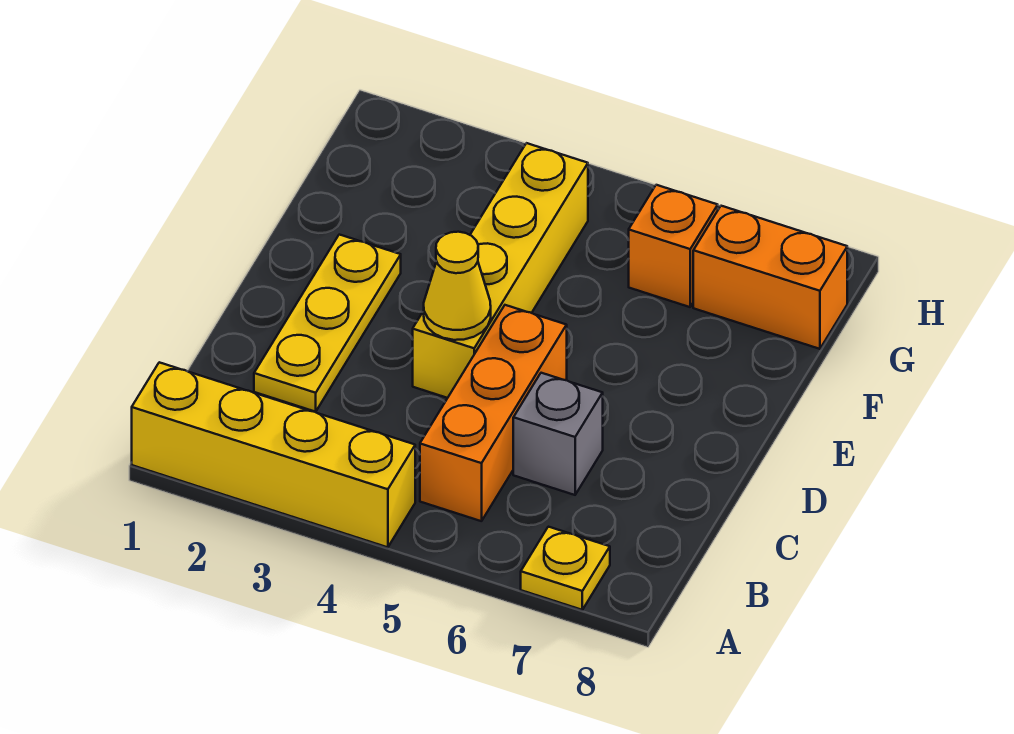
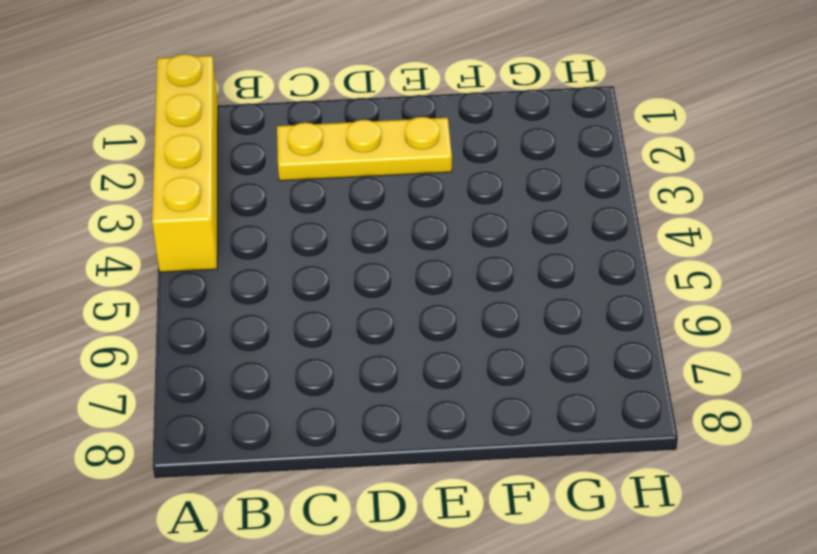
none -> yellow 1x1 plate [521,527,610,610]
none -> orange 1x3 brick [420,305,567,521]

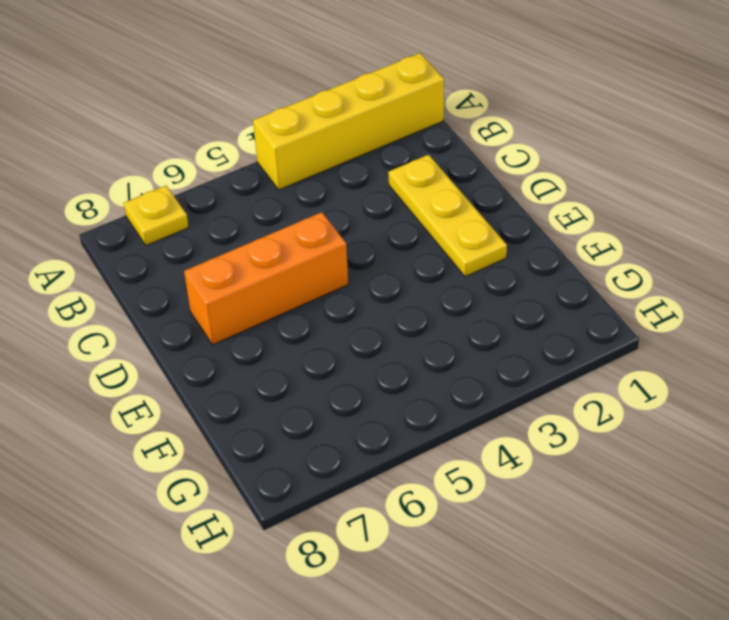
orange 1x3 brick [184,212,348,345] -> orange 1x3 brick turned to [420,305,567,521]
none -> grey 1x1 brick [513,373,603,495]
none -> yellow 1x4 brick [413,143,588,398]

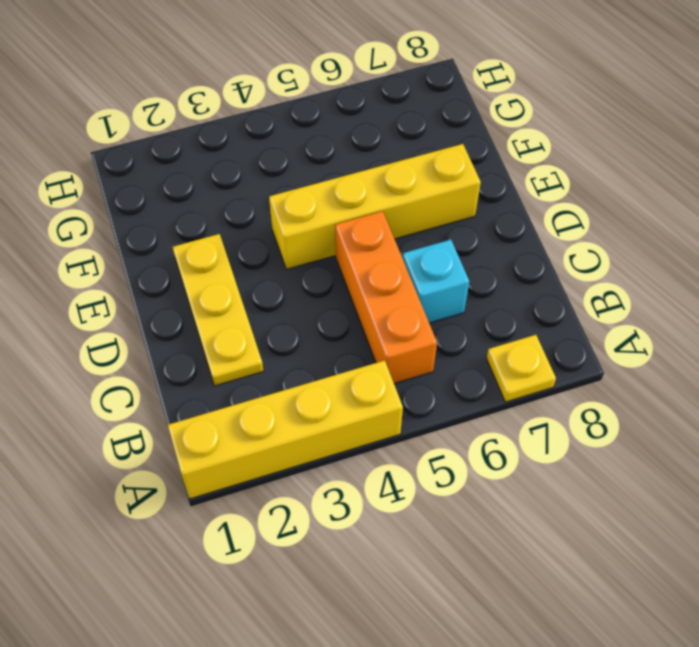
cyan 1x1 brick [403,240,469,323] -> grey 1x1 brick [513,373,603,495]
yellow 1x4 brick [269,144,481,269] -> yellow 1x4 brick turned to [413,143,588,398]
none -> orange 1x1 brick [629,185,718,307]
none -> orange 1x2 brick [693,206,847,349]

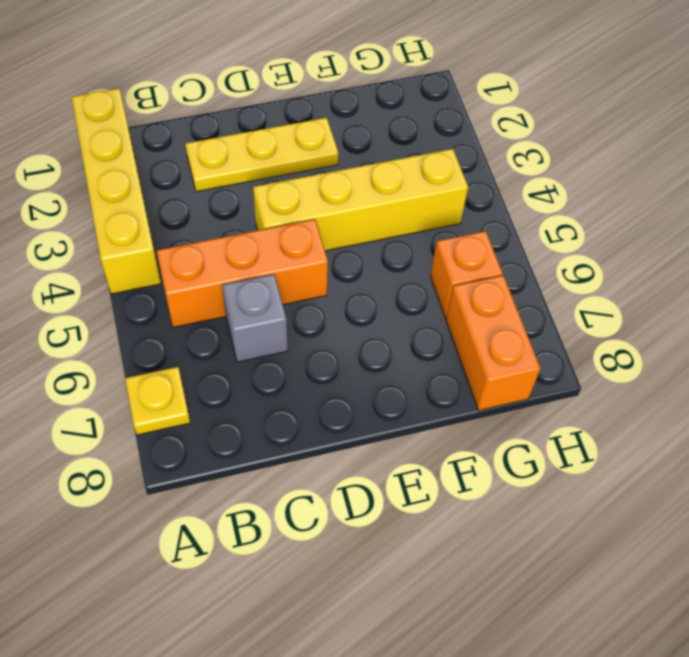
none -> yellow 1x1 cone [424,232,491,340]

